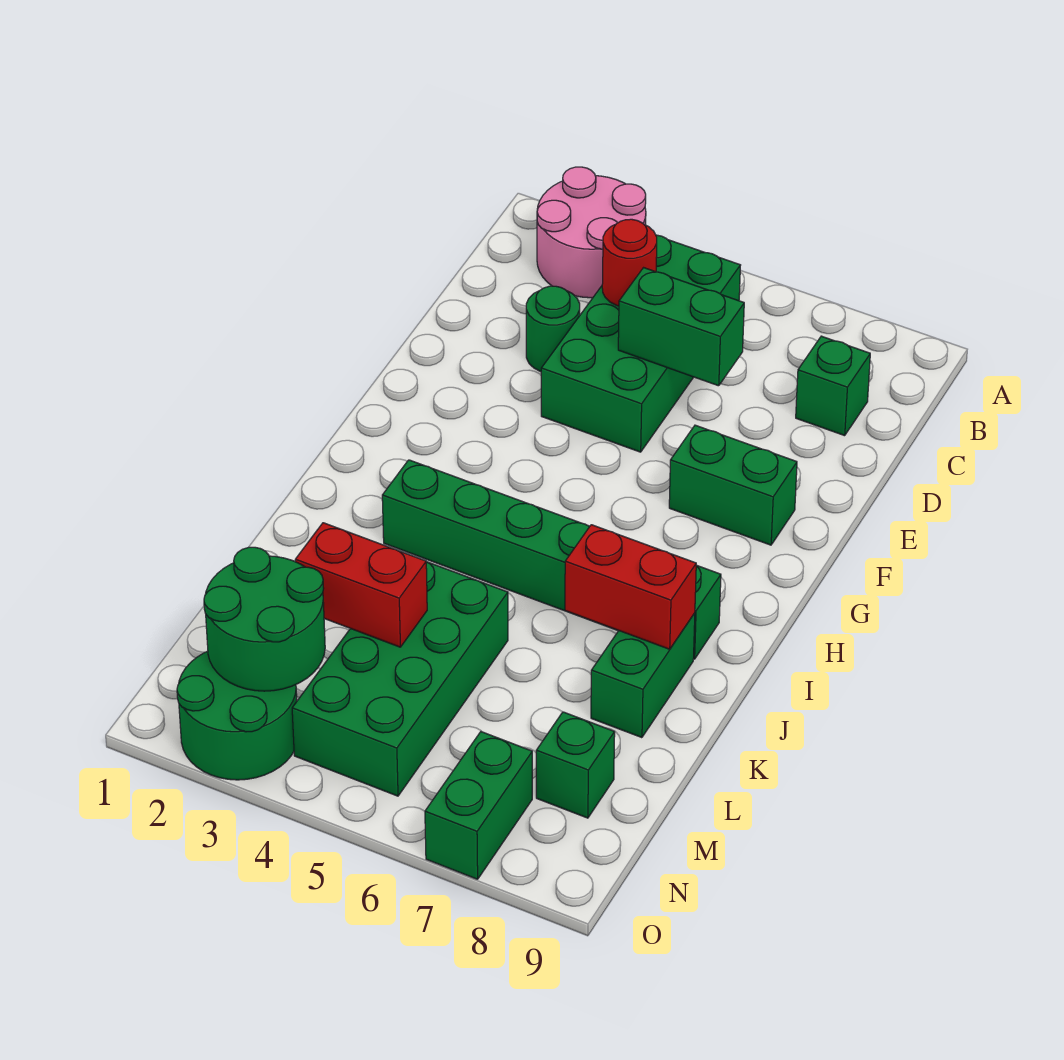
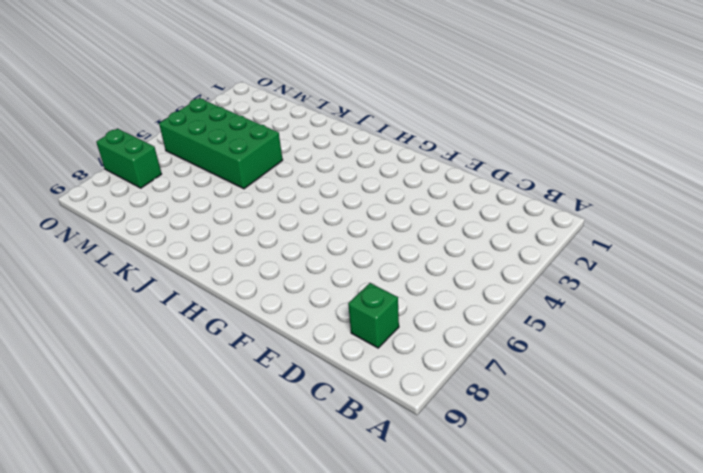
none -> pink 2x2 round brick [537,167,646,298]
none -> green 2x4 brick [541,235,741,452]
none -> green 1x1 round brick [526,286,580,372]

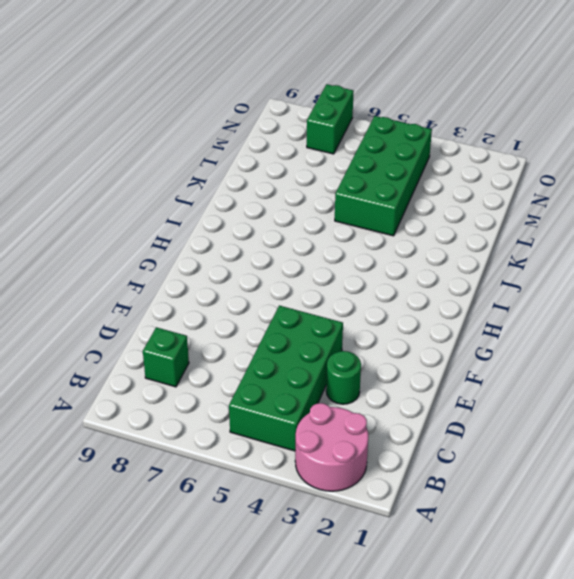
none -> green 1x2 brick [669,425,797,545]
none -> green 1x6 brick [382,460,721,659]
none -> green 1x2 brick [591,613,695,738]

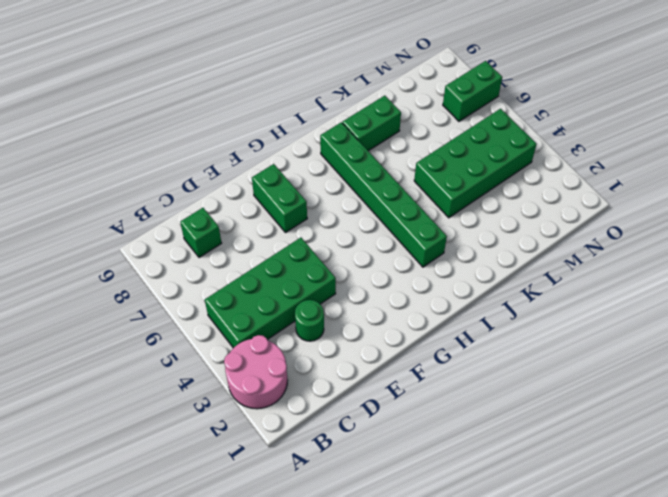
none -> green 1x1 brick [536,712,615,818]
none -> green 2x2 round brick [177,651,297,780]
none -> red 1x1 round brick [602,219,657,306]

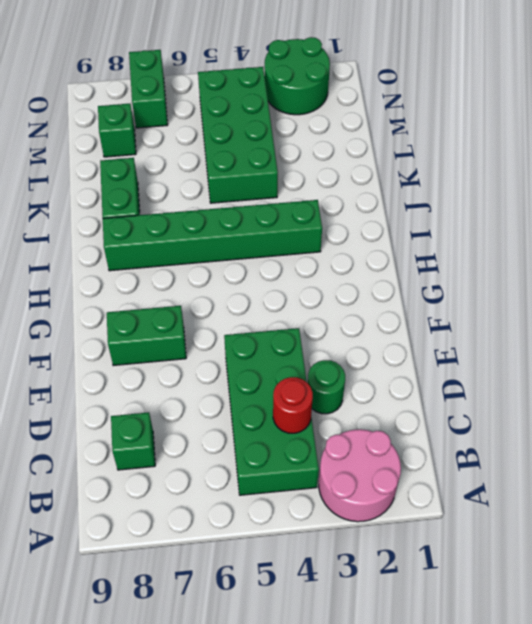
none -> green 1x2 brick [618,268,744,386]
none -> red 1x2 brick [565,525,696,649]
none -> red 1x2 brick [295,523,427,647]

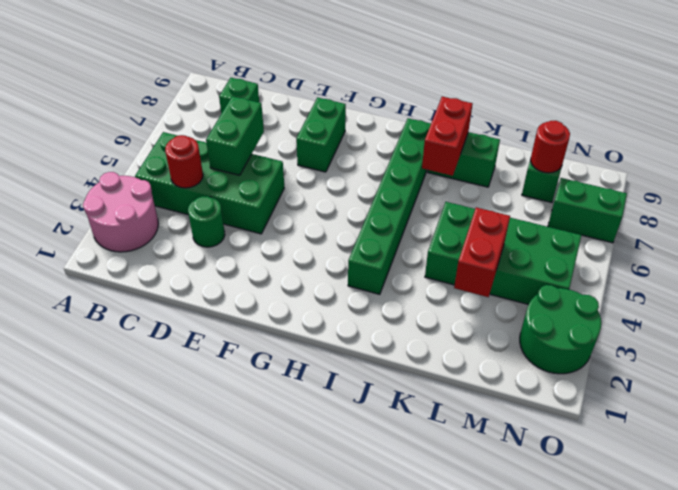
red 1x1 round brick [531,121,570,173] -> none
none -> green 2x2 round brick [204,547,325,691]

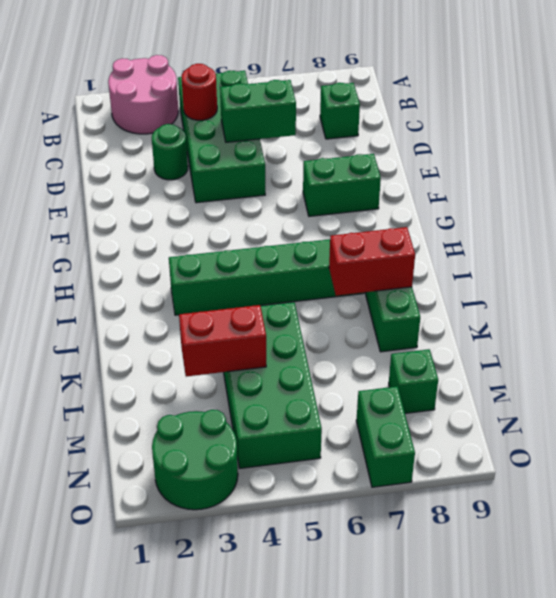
none -> green 2x2 round brick [204,547,325,691]

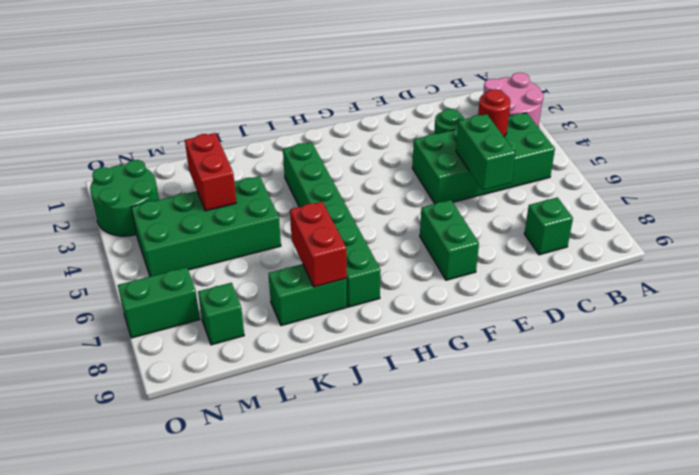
none -> green 2x2 round brick [204,547,325,691]

